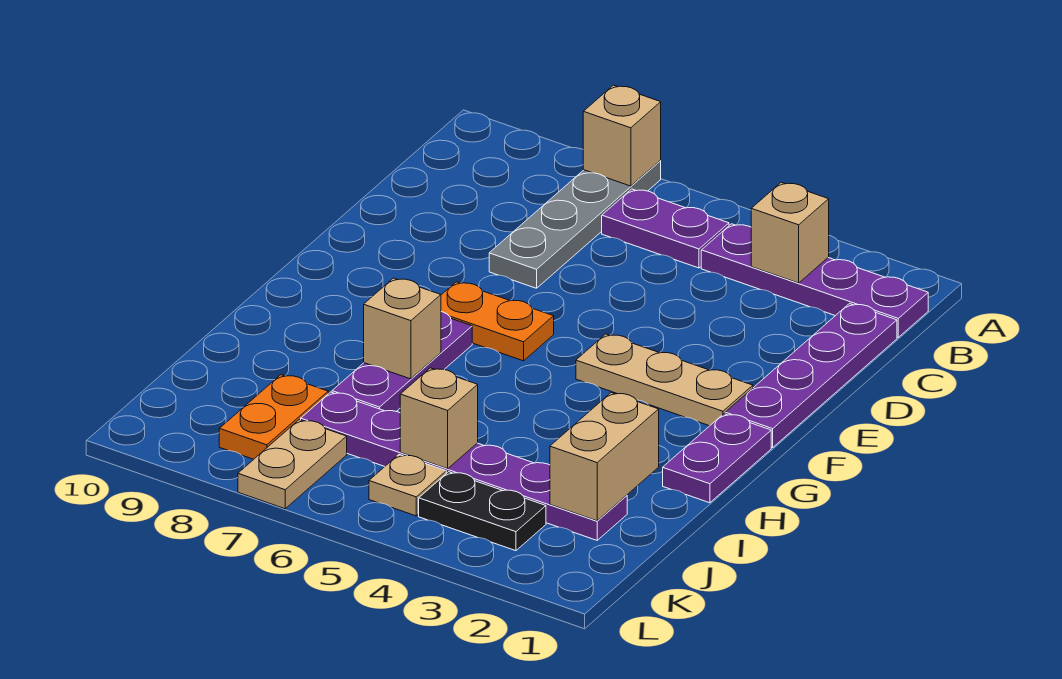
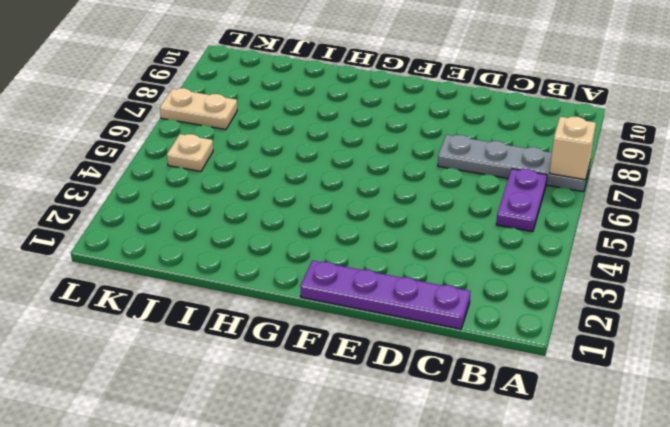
none -> purple 1x4 plate [701,224,928,337]
none -> tan 1x3 plate [576,334,753,426]
none -> orange 1x2 plate [441,282,554,361]

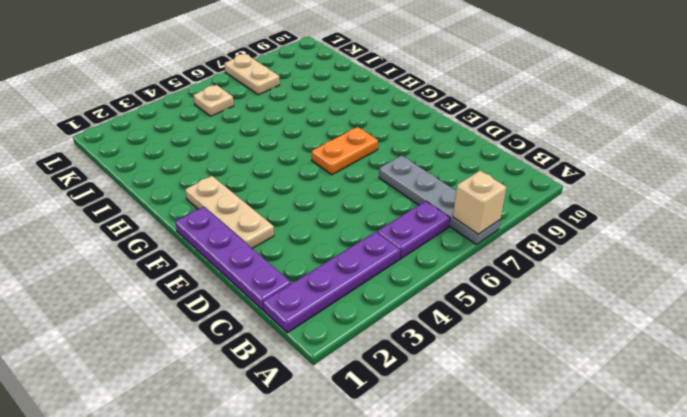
tan 1x3 plate [185,176,274,248] -> tan 1x3 plate turned to [576,334,753,426]
none -> purple 1x2 plate [663,414,771,503]
none -> purple 1x3 plate [332,312,472,411]
none -> purple 1x6 plate [301,392,627,540]

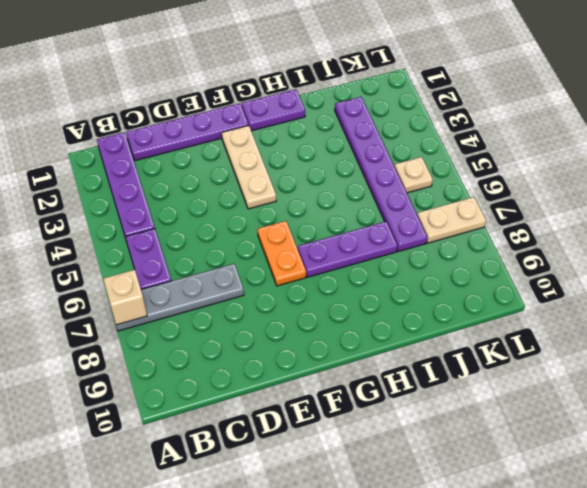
none -> orange 1x2 plate [219,375,328,459]
none -> black 1x2 plate [419,472,546,551]
none -> tan 1x1 brick [751,182,829,283]

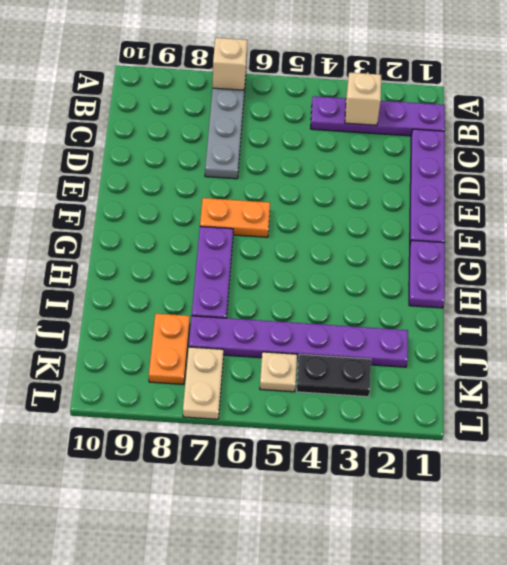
none -> purple 1x2 plate [602,189,729,268]
none -> tan 1x3 plate [576,334,753,426]
none -> tan 1x1 brick [364,278,441,379]

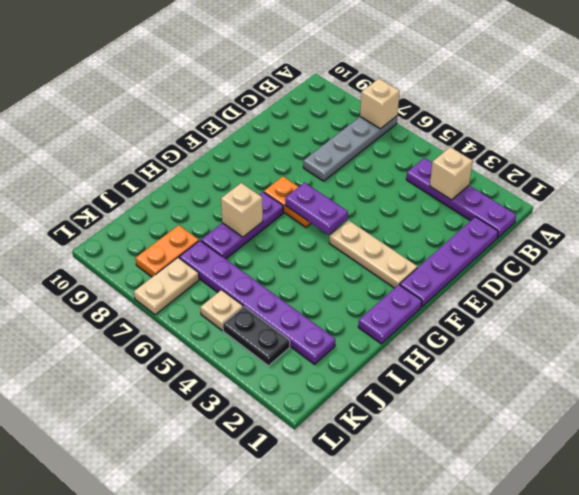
purple 1x2 plate [285,183,348,235] -> purple 1x2 plate moved to [602,189,729,268]
none -> tan 1x2 brick [550,393,659,521]
none -> tan 1x1 brick [400,368,478,469]

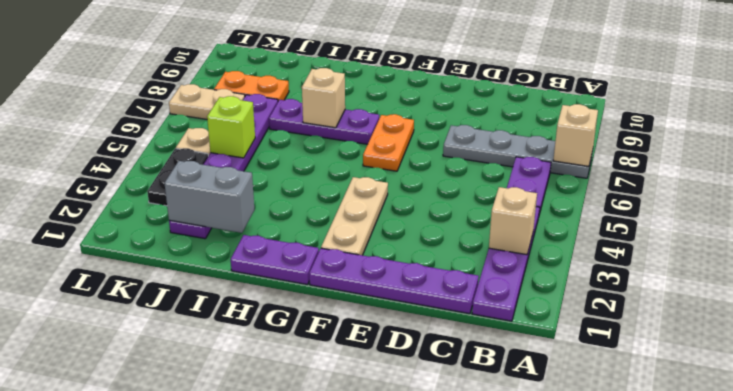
grey 1x2 brick [164,161,255,233] -> tan 1x2 brick [550,393,659,521]
lime 1x1 brick [207,96,255,158] -> tan 1x1 brick [400,368,478,469]

